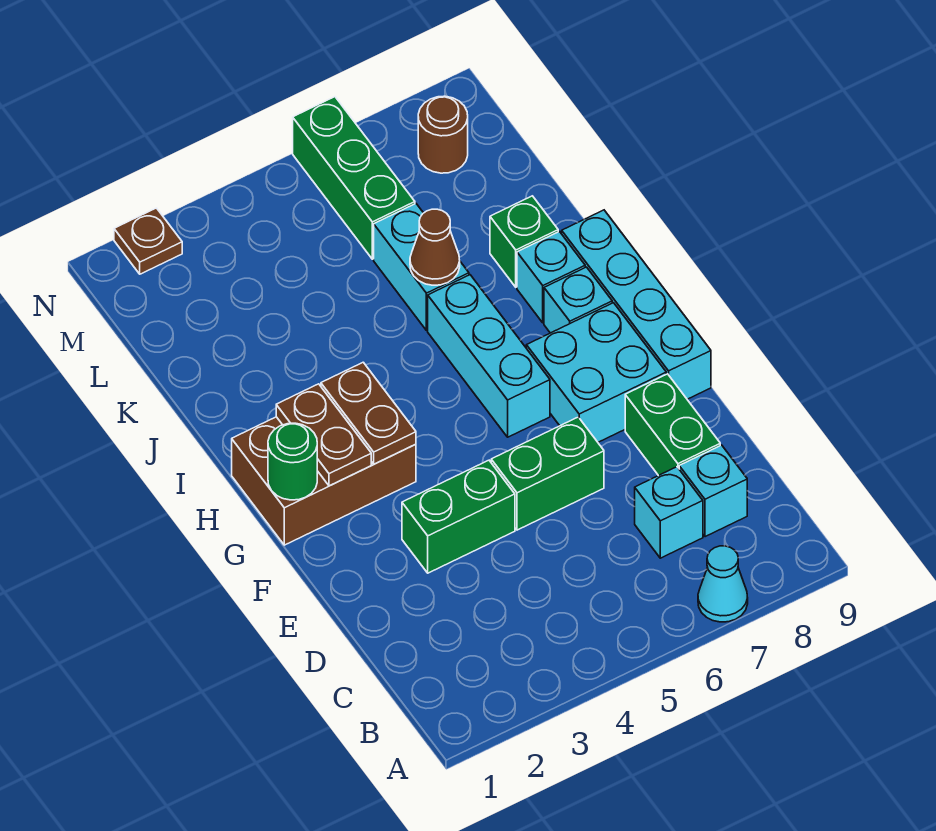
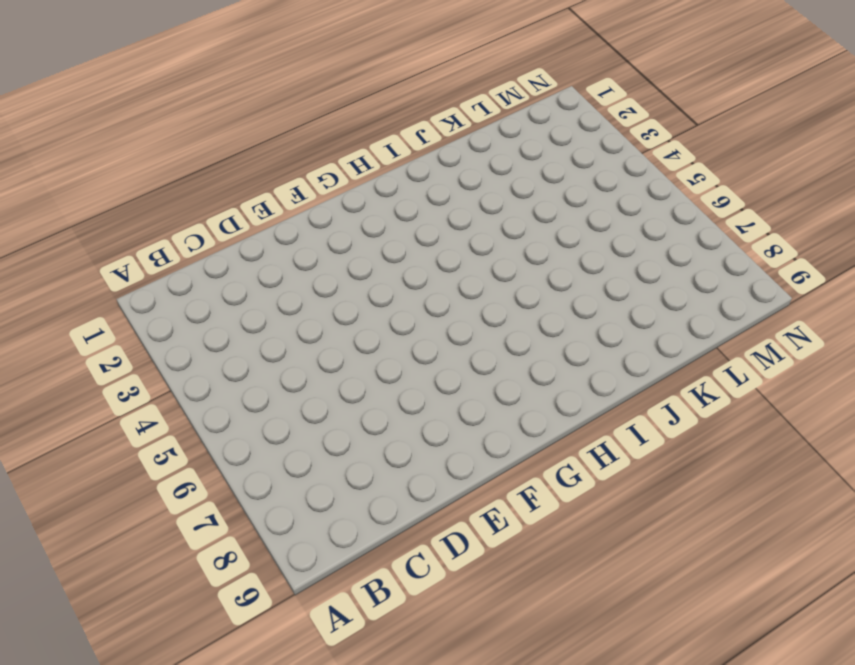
none -> cyan 1x1 cone [698,546,748,622]
none -> cyan 1x1 brick [635,467,703,558]
none -> cyan 1x1 brick [679,445,747,537]

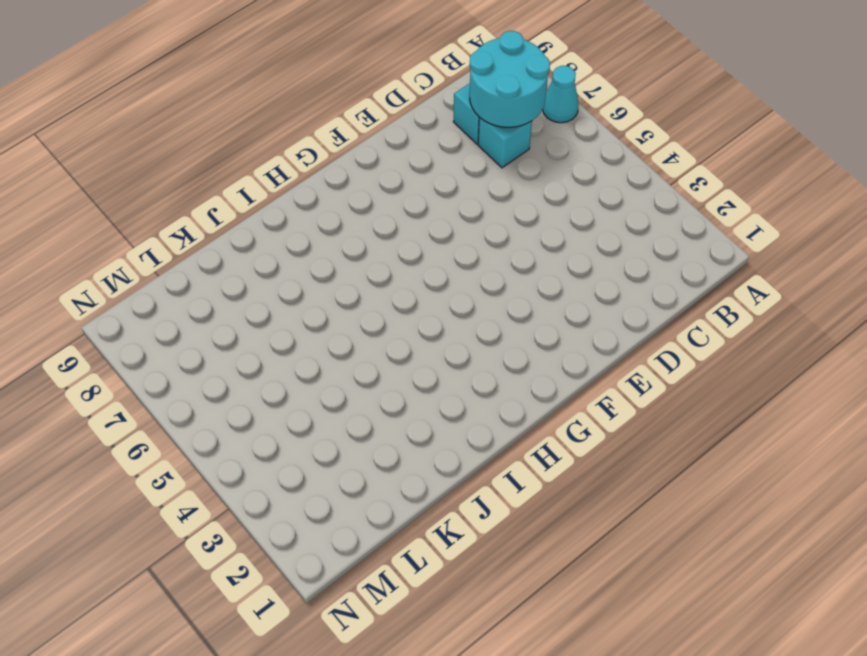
cyan 2x2 round brick [470,31,550,127] -> none
none -> green 1x2 brick [625,374,720,476]
none -> green 1x2 brick [402,460,515,573]
none -> green 1x2 brick [491,417,604,530]

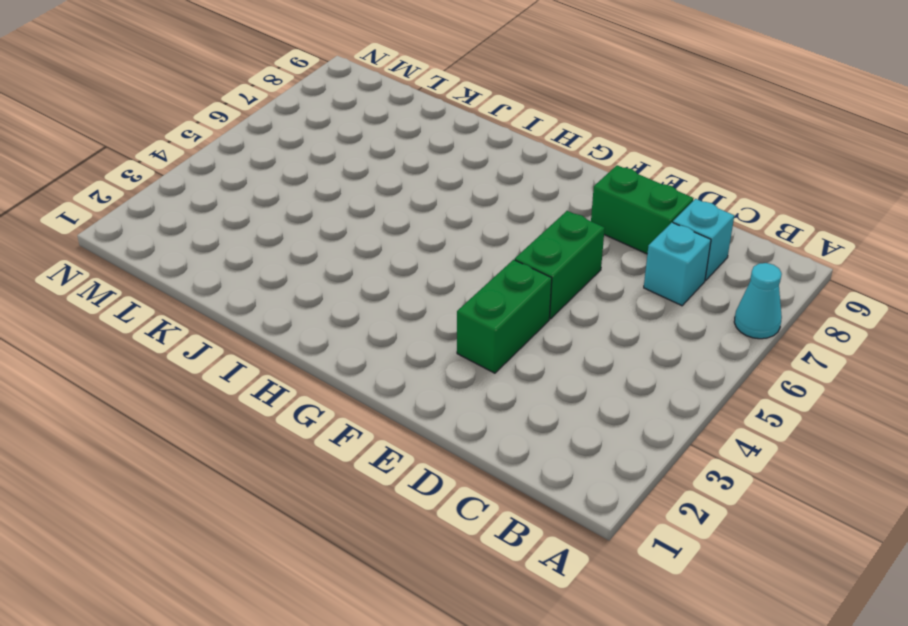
none -> cyan 2x2 brick [526,303,666,442]
none -> cyan 1x4 brick [562,210,711,399]
none -> brown 2x3 brick [232,417,416,545]

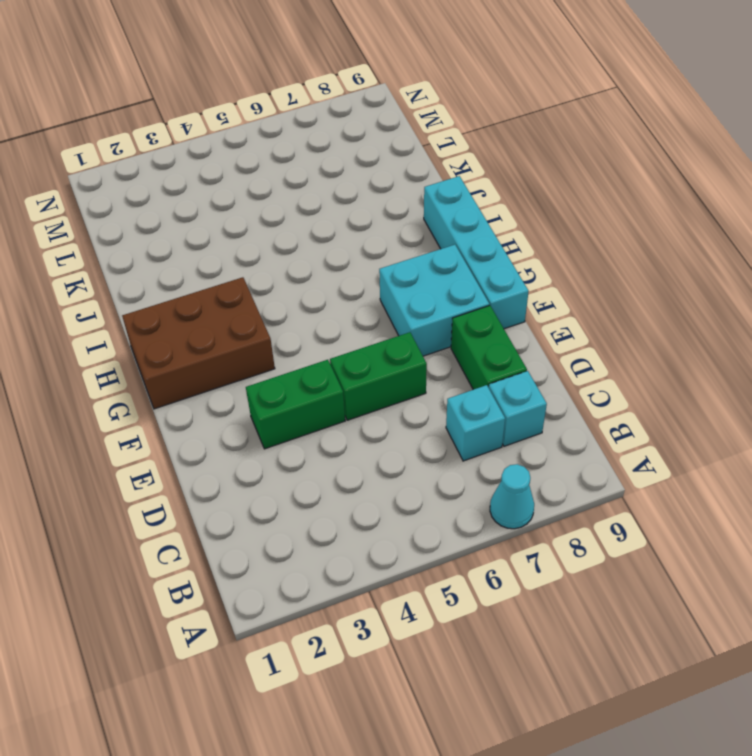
none -> cyan 1x3 brick [428,275,550,437]
none -> cyan 1x1 brick [544,267,612,333]
none -> cyan 1x1 brick [517,232,585,323]

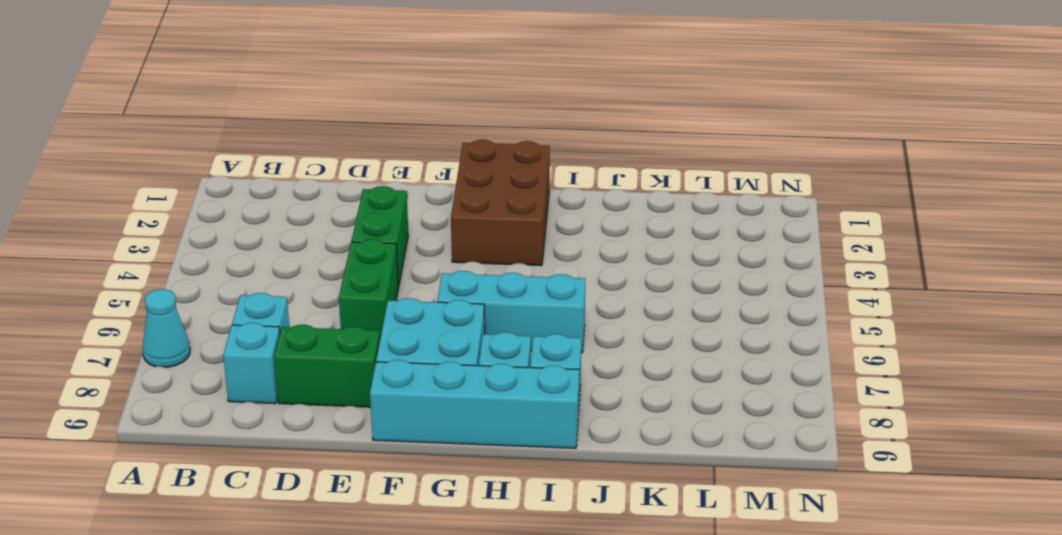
none -> cyan 1x2 brick [374,204,469,331]
none -> green 1x1 brick [490,196,558,287]
none -> green 1x3 brick [293,97,415,259]

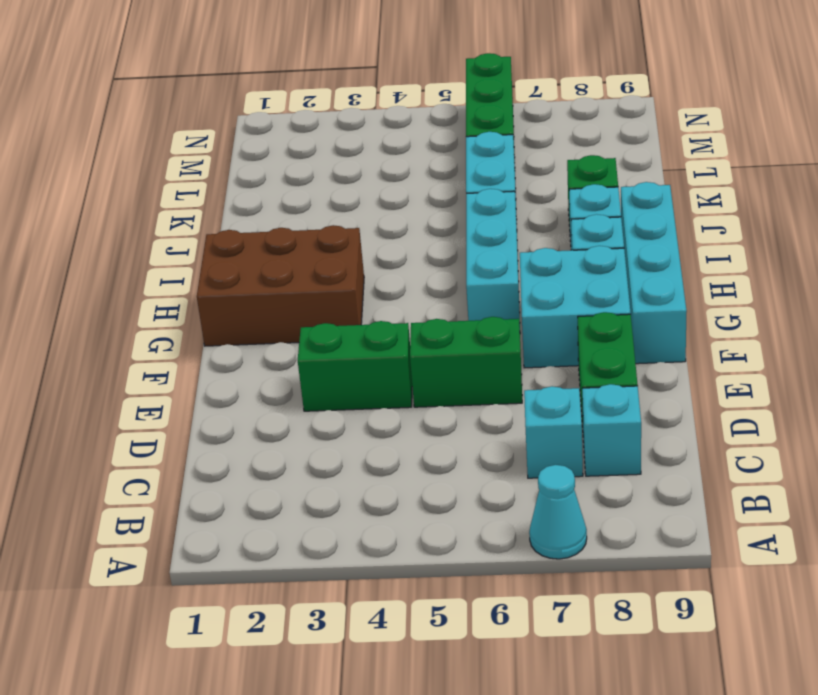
none -> brown 1x1 round brick [418,96,468,173]
none -> brown 1x1 plate [114,208,182,274]
none -> green 1x1 round brick [268,423,317,500]

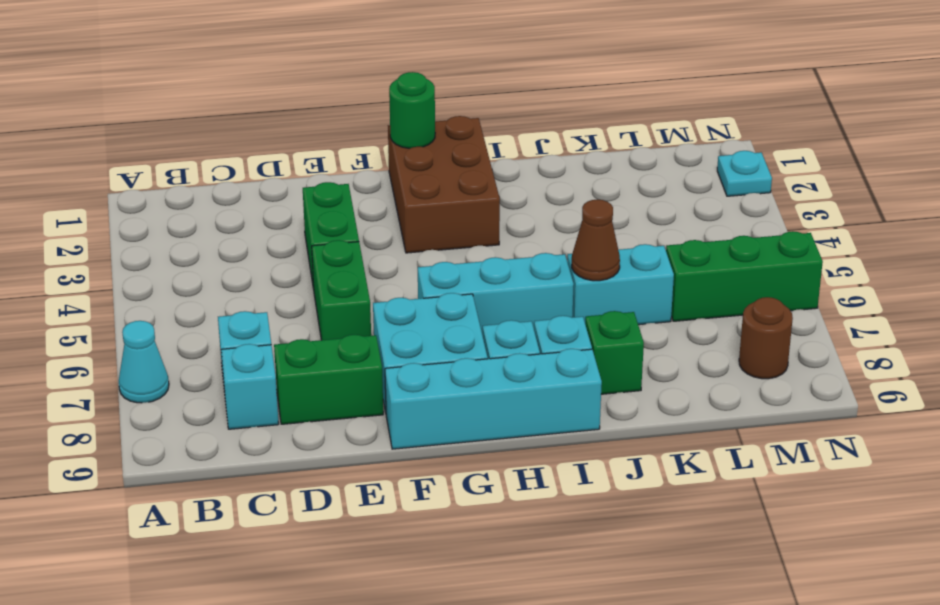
cyan 1x1 plate [717,151,772,196] -> brown 1x1 plate [114,208,182,274]
none -> brown 1x2 plate [276,384,371,486]
none -> brown 1x2 plate [321,362,416,464]

